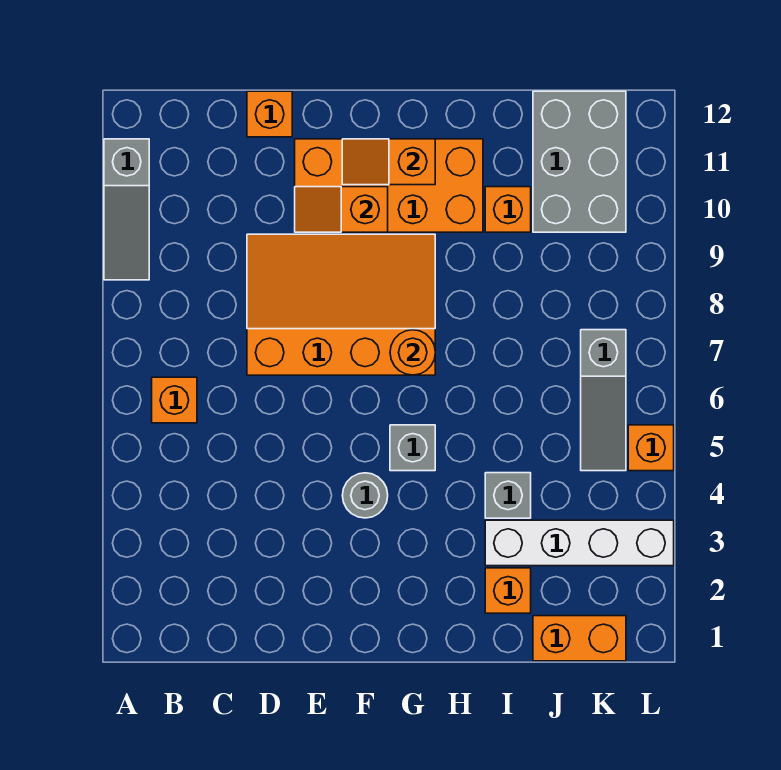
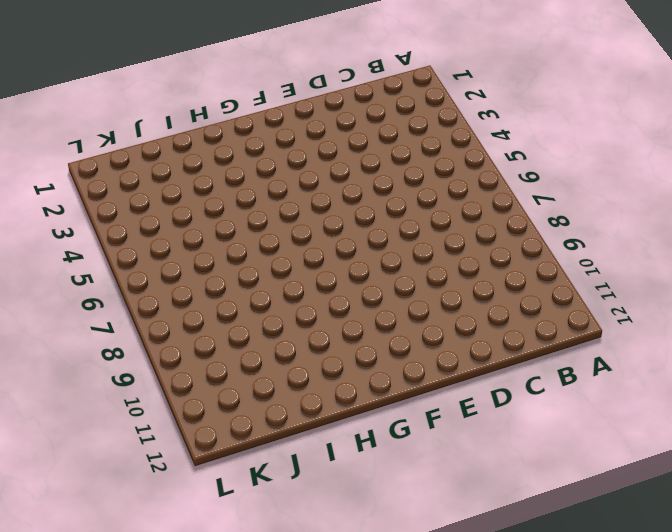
none -> grey 1x3 slope [104,139,149,280]
none -> orange 1x1 brick [152,377,197,423]
none -> orange 3x4 slope [247,234,435,375]

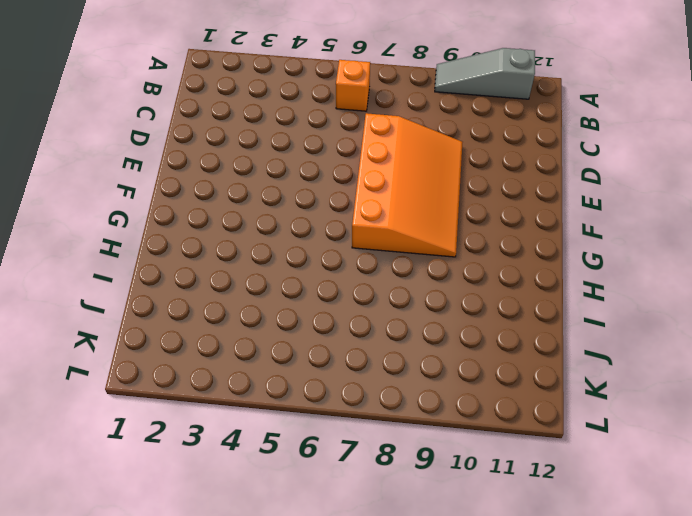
none -> orange 1x1 brick [247,91,292,137]
none -> orange 2x4 brick [295,139,483,232]
none -> grey 1x1 round brick [342,473,388,518]

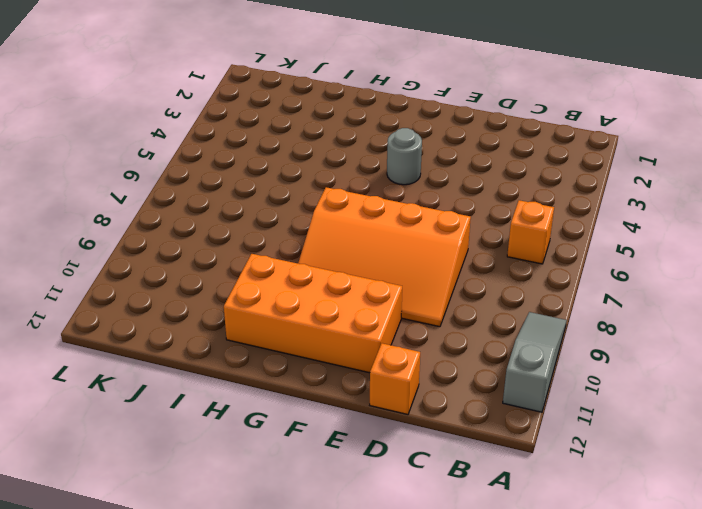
none -> grey 1x1 brick [390,425,435,471]
none -> orange 1x1 brick [485,568,531,613]
none -> white 1x4 brick [485,520,674,566]

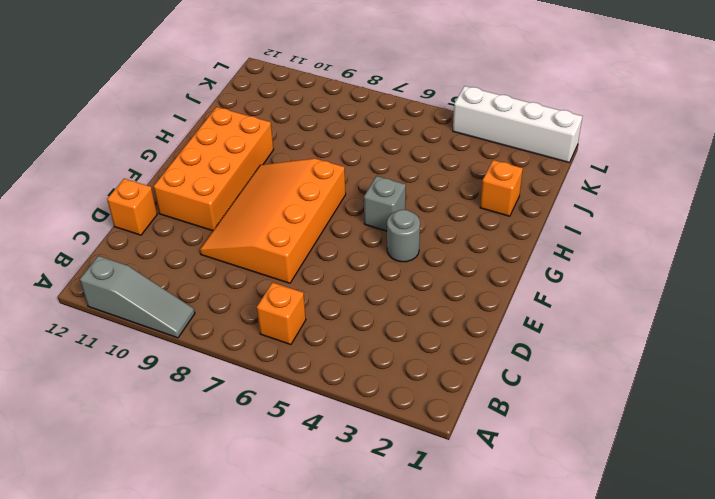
white 1x4 brick [453,86,582,162] -> white 1x4 brick turned to [485,520,674,566]
none -> grey 1x1 brick [485,473,531,518]
none -> orange 1x1 brick [485,187,531,232]
none -> orange 1x2 brick [533,616,626,661]

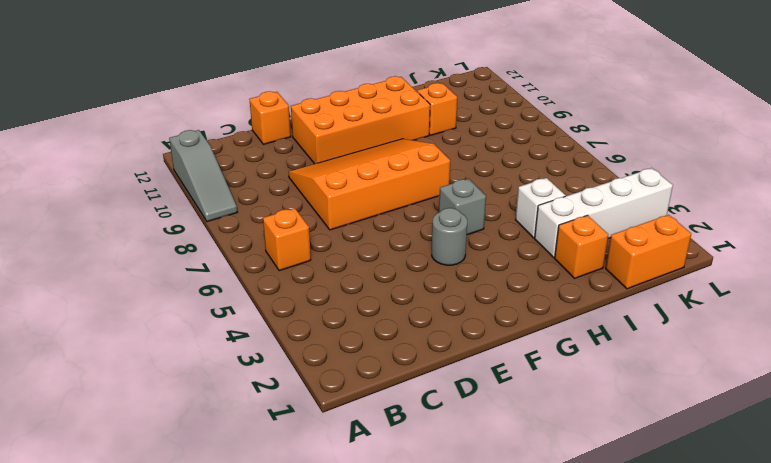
white 1x1 brick [515,178,565,238] -> grey 1x1 brick [485,473,531,518]
none -> grey 2x3 brick [533,91,626,232]
none -> grey 1x3 slope [581,330,626,471]
none -> orange 1x1 brick [628,425,674,471]

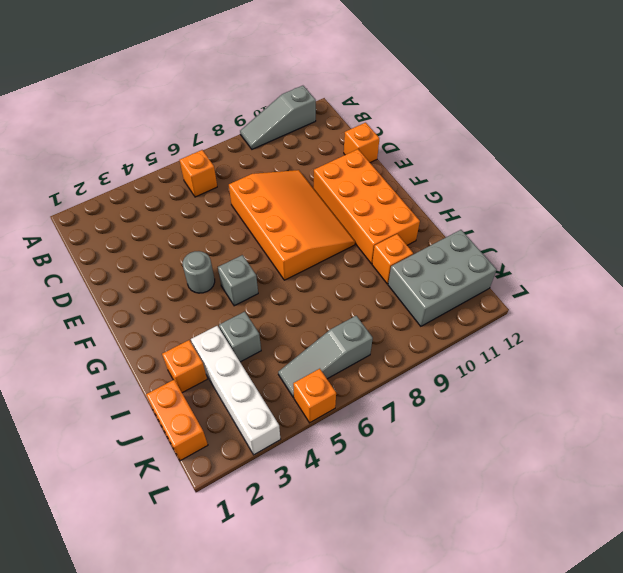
none -> orange 1x2 slope [295,187,388,232]
none -> orange 1x2 slope [342,139,435,185]
none -> orange 1x1 round brick [390,330,435,375]

